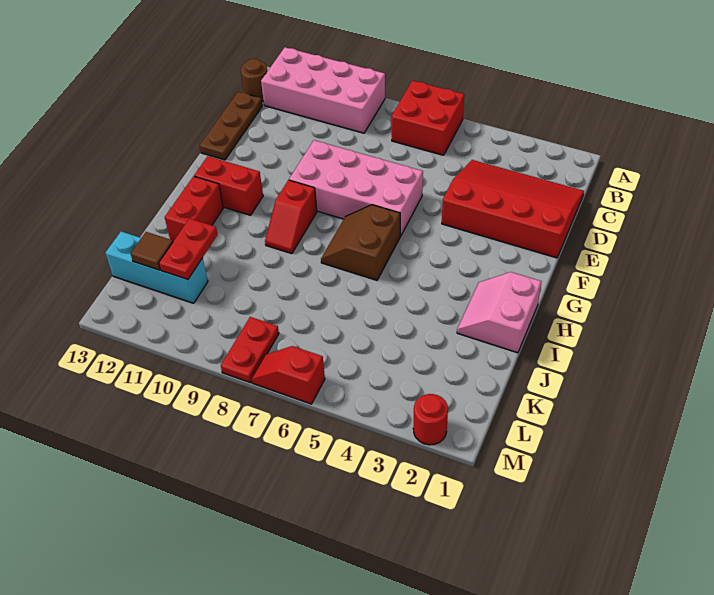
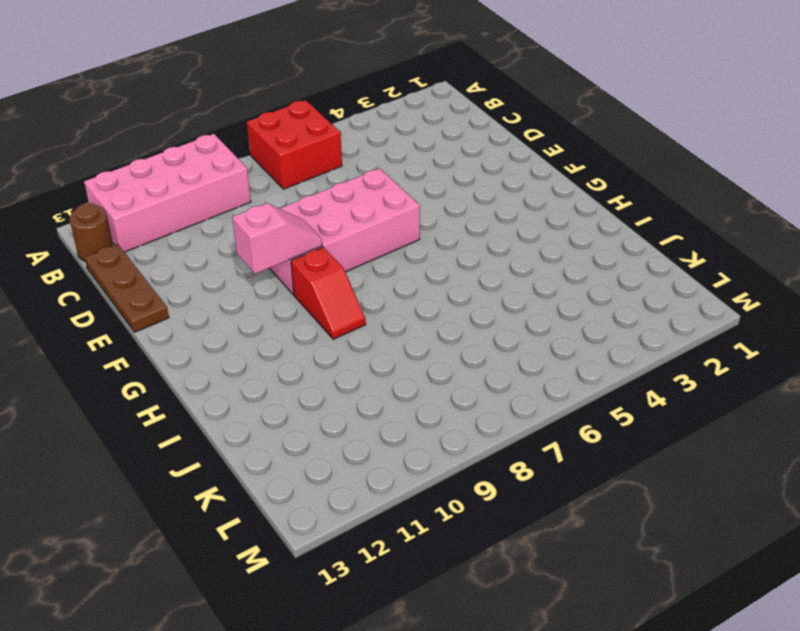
pink 1x2 slope [232,203,322,274] -> none
none -> red 3x4 slope [442,160,584,258]
none -> brown 2x2 slope [321,205,400,280]
none -> red 1x2 brick [194,156,263,215]

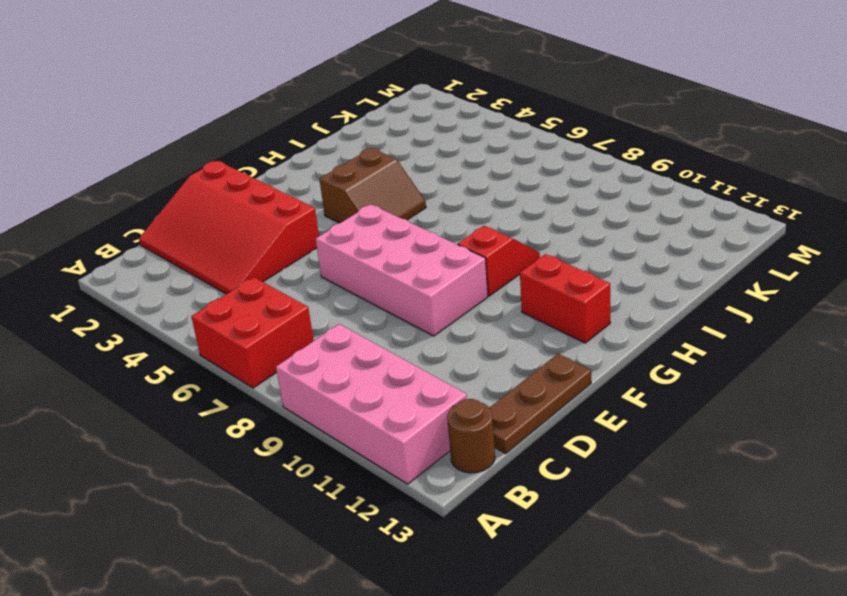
brown 2x2 slope [319,148,426,223] -> brown 2x2 slope moved to [321,205,400,280]
none -> pink 2x2 slope [457,272,541,353]
none -> red 1x2 brick [165,176,223,241]
none -> cyan 1x3 brick [106,231,208,303]

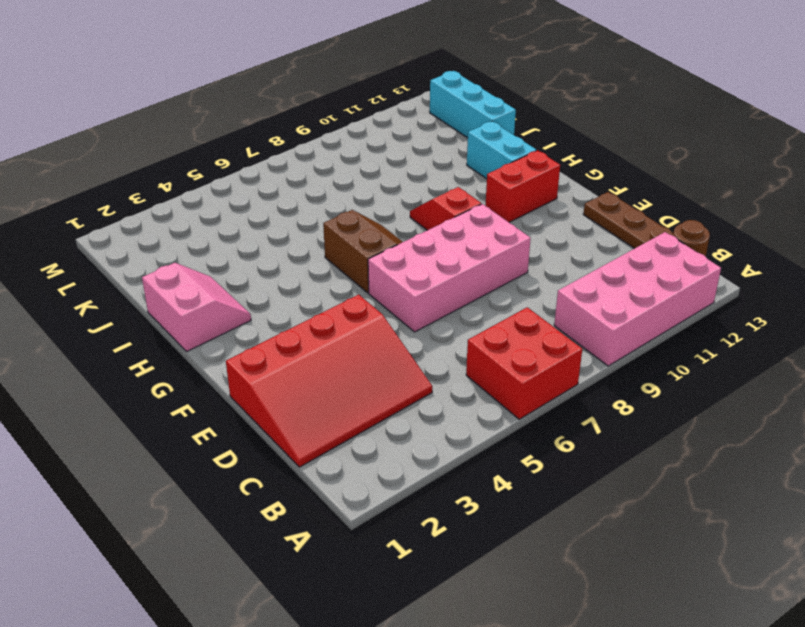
cyan 1x2 brick [467,121,536,179] -> red 1x2 brick [165,176,223,241]
cyan 1x3 brick [430,71,516,138] -> cyan 1x3 brick turned to [106,231,208,303]
none -> red 1x2 plate [221,317,279,382]
none -> red 1x1 round brick [413,394,448,445]
none -> red 1x2 slope [251,346,325,404]

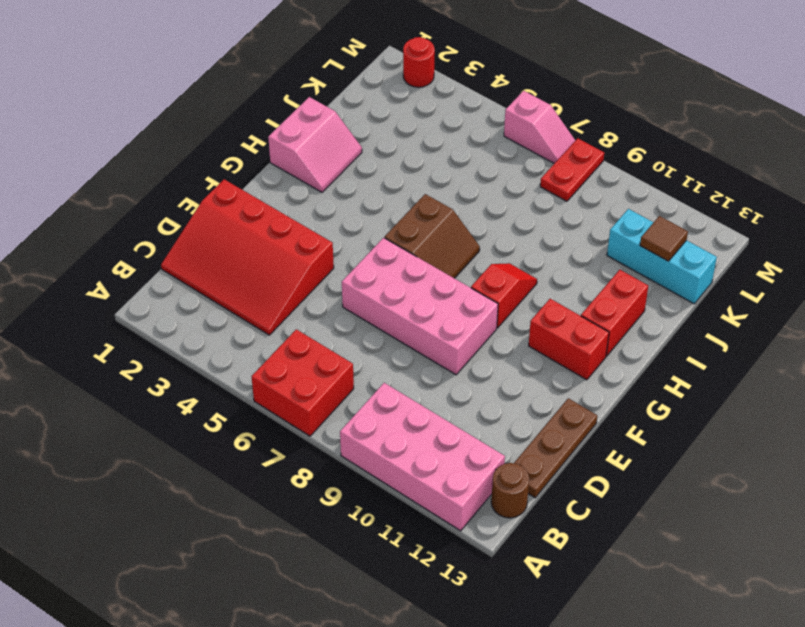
pink 1x2 slope [504,91,575,163] -> red 1x2 slope [251,346,325,404]
none -> red 1x2 plate [159,219,218,280]

